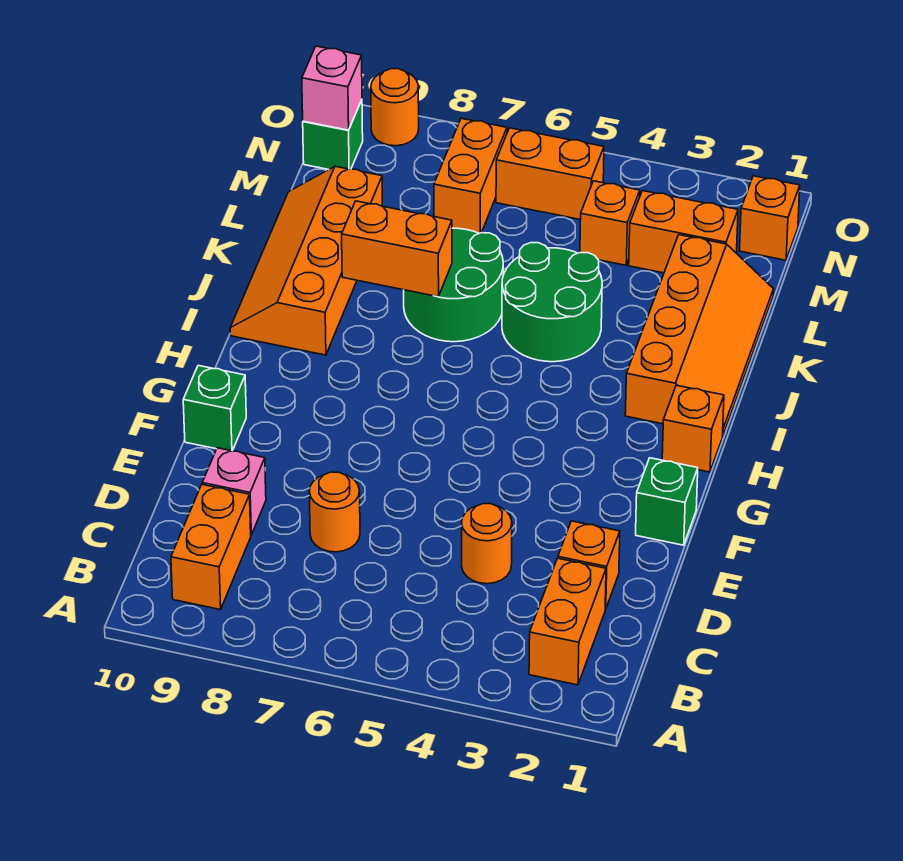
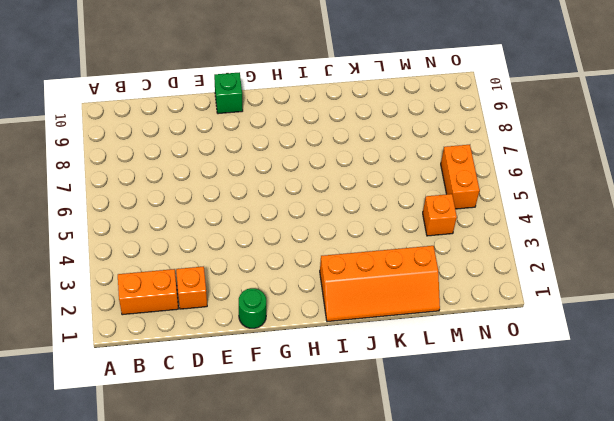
green 1x1 round brick [239,288,266,328] -> green 1x1 brick [636,458,698,545]
none -> orange 1x2 brick [171,485,251,610]
none -> orange 1x1 round brick [462,504,512,584]
none -> orange 1x1 round brick [309,472,360,552]

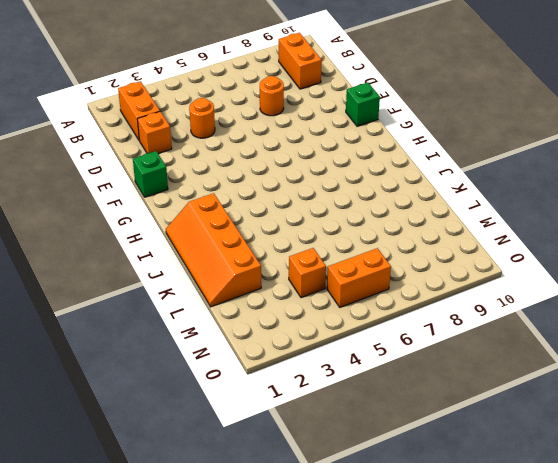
none -> pink 1x1 brick [202,448,266,535]
none -> orange 1x1 brick [662,385,724,472]
none -> orange 2x4 slope [230,166,382,355]

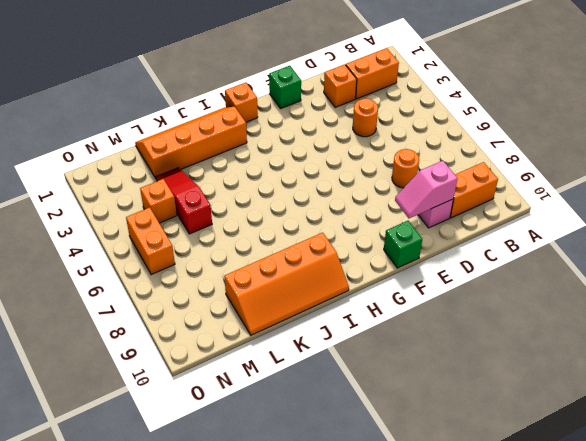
pink 1x2 slope [395,161,458,218] -> none
red 1x3 slope [156,168,212,234] -> none
none -> green 2x2 round brick [502,243,602,362]
none -> green 2x2 round brick [404,228,503,342]
none -> orange 1x2 brick [629,191,738,273]

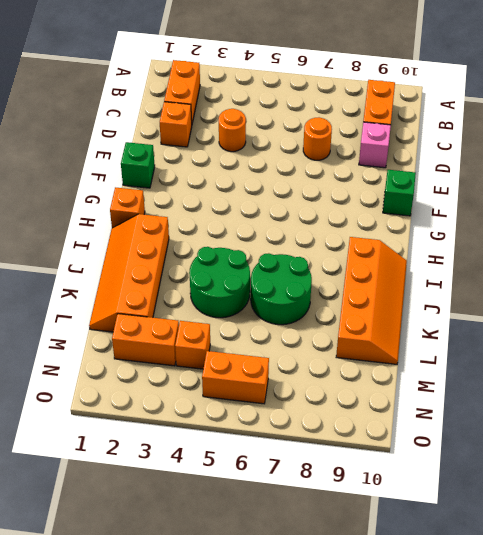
none -> orange 1x2 brick [434,118,507,233]
none -> orange 1x1 brick [739,176,800,260]
none -> green 1x1 brick [303,100,363,170]

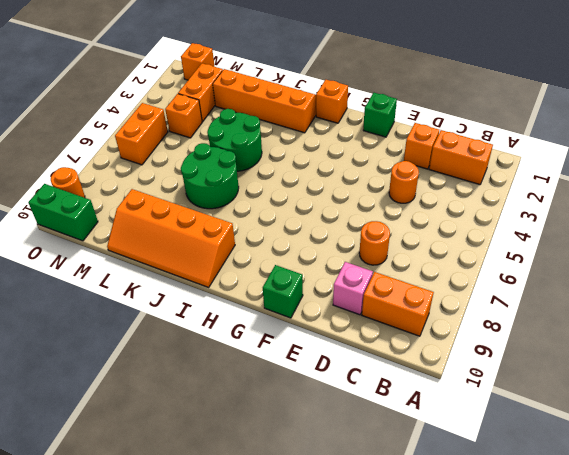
green 1x2 brick [28,184,98,241] -> green 1x1 brick [303,100,363,170]
none -> orange 1x2 brick [434,118,507,233]
none -> orange 1x2 brick [342,201,452,297]
none -> pink 1x1 brick [302,46,362,130]

